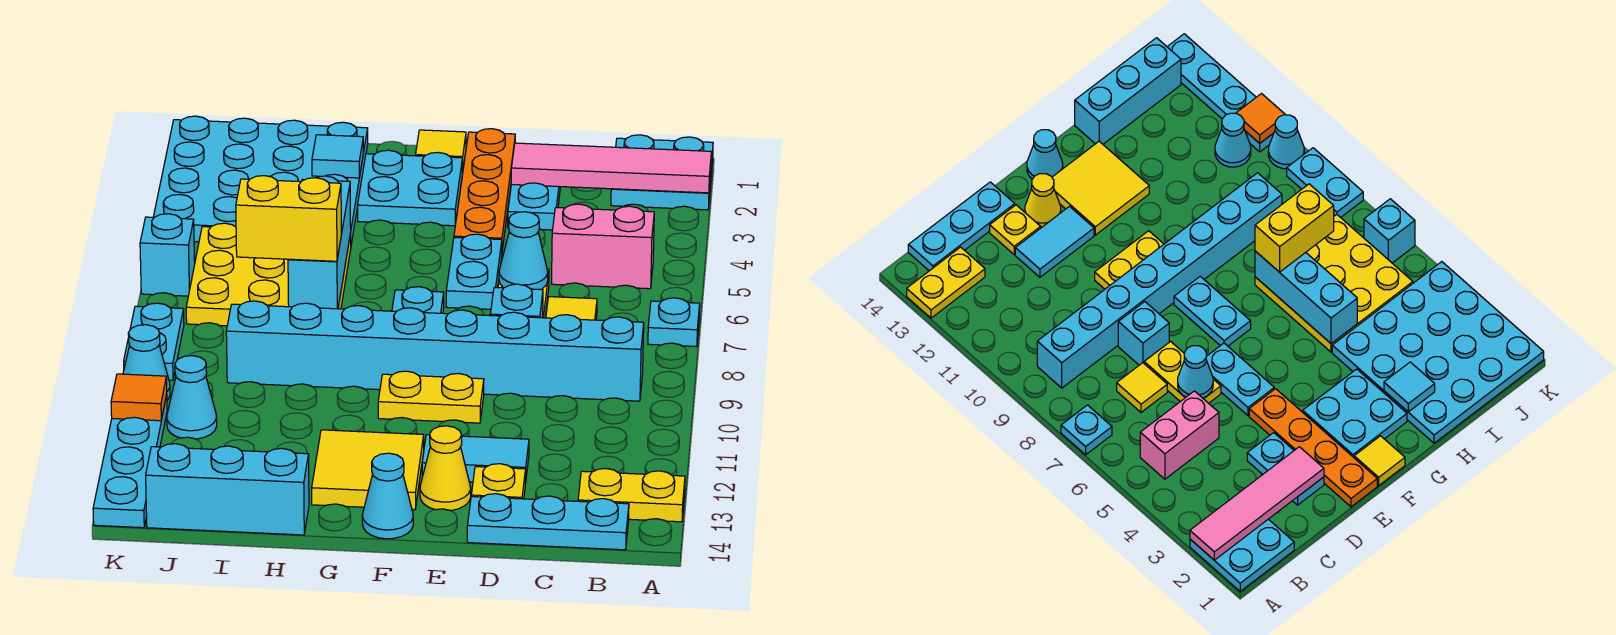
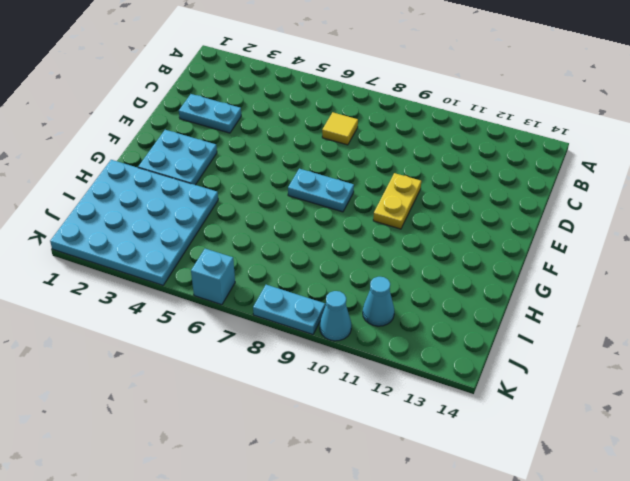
none -> cyan 2x2 plate [611,135,713,210]
none -> cyan 1x1 plate [648,298,700,347]
none -> yellow 1x2 plate [578,469,685,522]
none -> pink 1x2 brick [552,204,654,289]

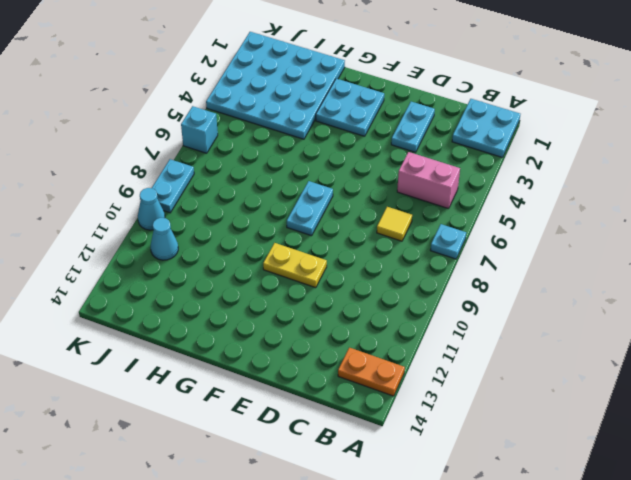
orange 1x2 plate [338,348,405,396] -> yellow 1x2 plate [578,469,685,522]
none -> cyan 1x8 brick [226,301,644,401]
none -> cyan 1x3 plate [467,494,629,550]
none -> yellow 1x2 plate [1144,342,1221,403]
none -> cyan 1x1 brick [490,284,543,318]

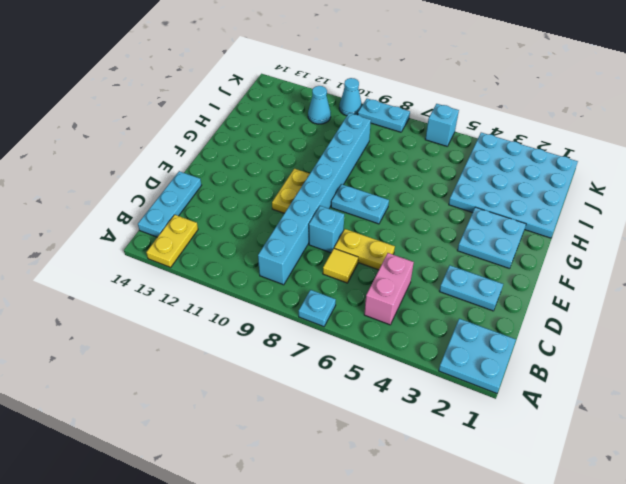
none -> cyan 1x2 tile [422,435,529,484]
none -> yellow 1x1 plate [471,464,526,499]
none -> orange 1x4 plate [454,129,515,250]
none -> cyan 1x2 plate [446,234,502,309]

